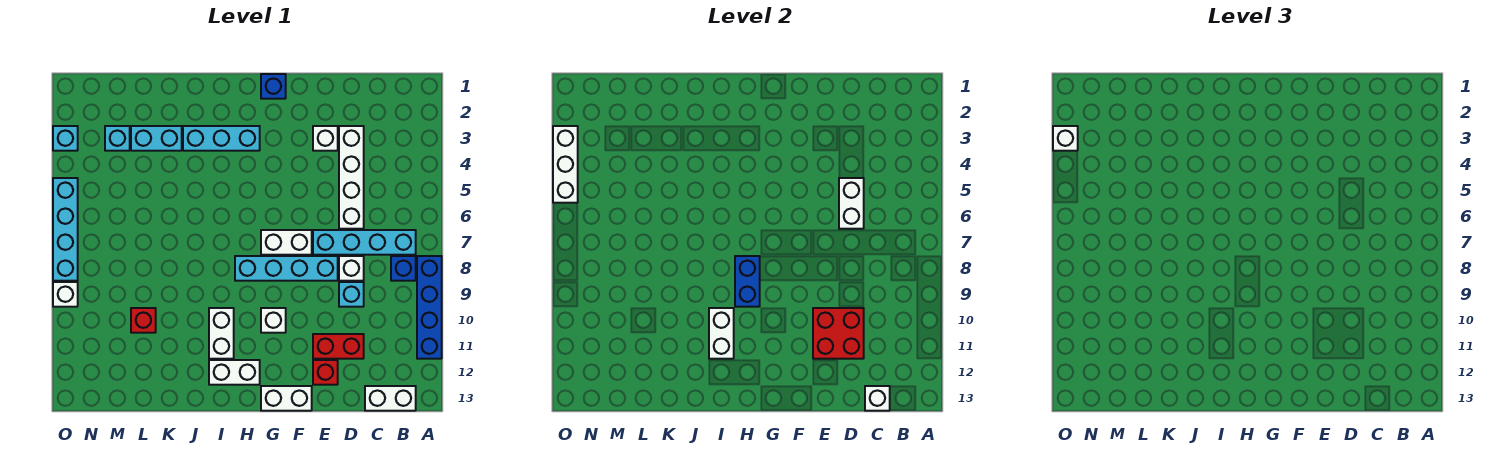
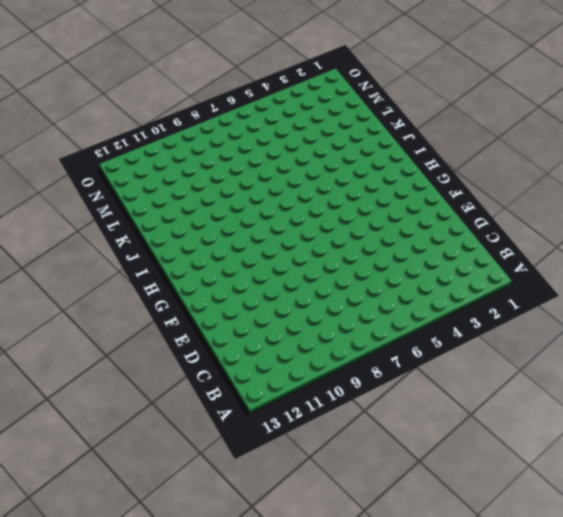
none -> blue 1x4 brick [417,256,442,359]
none -> cyan 1x4 brick [313,230,416,255]
none -> blue 1x1 brick [391,256,416,281]
none -> white 1x2 brick [365,386,416,411]

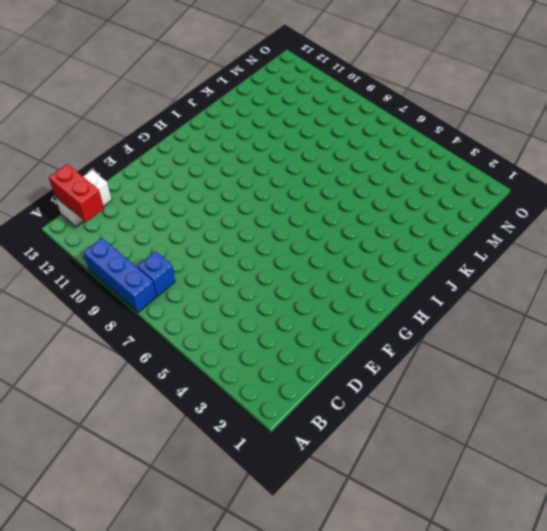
blue 1x3 brick [83,238,156,313] -> blue 1x4 brick [417,256,442,359]
red 1x2 brick [48,164,104,222] -> red 1x2 brick turned to [313,334,364,359]
none -> cyan 1x4 brick [313,230,416,255]
none -> white 1x4 brick [339,126,364,229]
none -> white 1x1 brick [339,256,364,281]
none -> cyan 1x1 brick [339,282,364,307]

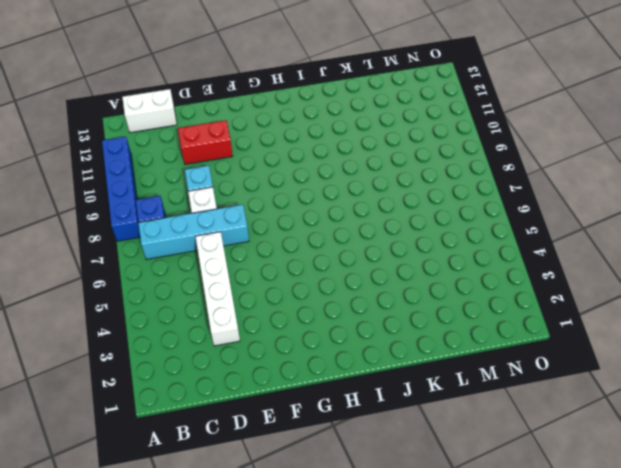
none -> white 1x1 brick [313,126,338,151]
none -> cyan 1x4 brick [235,256,338,281]
none -> red 1x1 brick [313,360,338,385]
none -> white 1x2 brick [261,230,312,255]

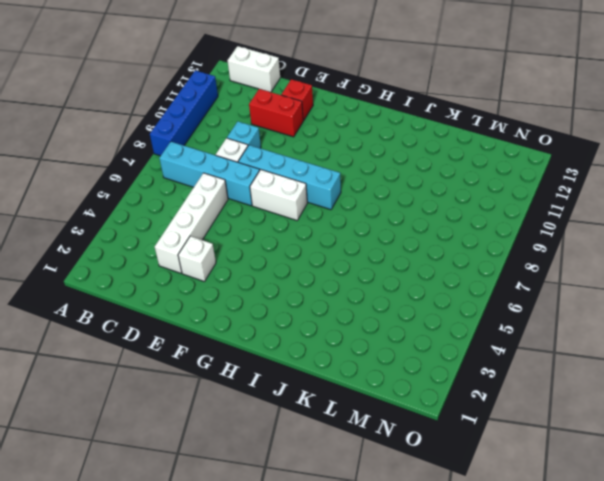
none -> blue 1x1 brick [391,256,416,281]
none -> white 1x2 brick [261,386,312,411]
none -> blue 1x1 brick [261,74,286,99]
none -> white 1x1 brick [261,308,286,333]

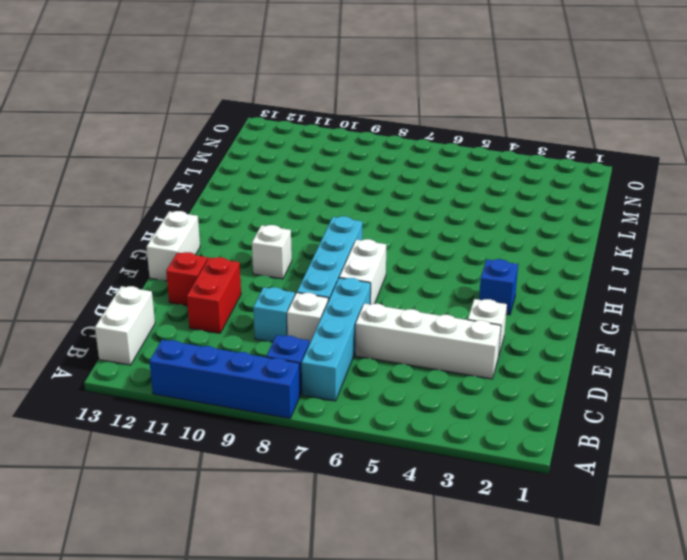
blue 1x1 brick [479,259,518,315] -> blue 1x1 brick moved to [261,74,286,99]
none -> cyan 1x3 brick [183,126,260,151]
none -> white 1x2 brick [209,360,260,385]
none -> white 1x2 brick [209,308,234,359]
none -> cyan 1x2 brick [131,126,182,151]

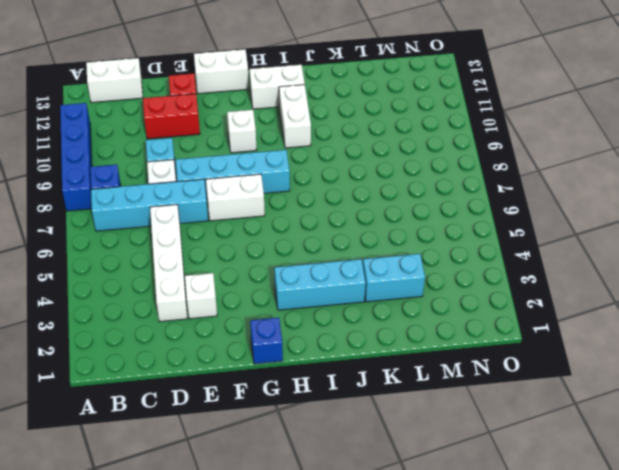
none -> red 1x1 brick [131,308,156,333]
none -> cyan 1x1 brick [105,126,130,151]
none -> cyan 1x1 brick [53,126,78,151]
none -> cyan 1x4 brick [53,178,78,281]

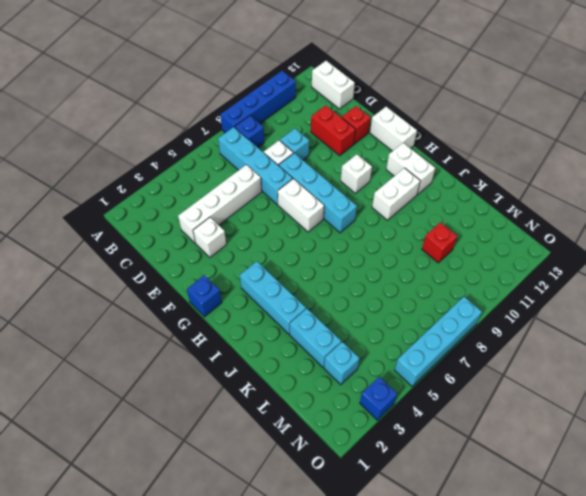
blue 1x1 brick [360,377,397,420] -> cyan 1x1 brick [53,126,78,151]
none -> white 1x1 brick [53,282,78,307]
none -> white 1x1 brick [865,386,890,411]
none -> white 1x2 brick [839,178,864,229]
none -> red 2x2 brick [813,308,864,359]

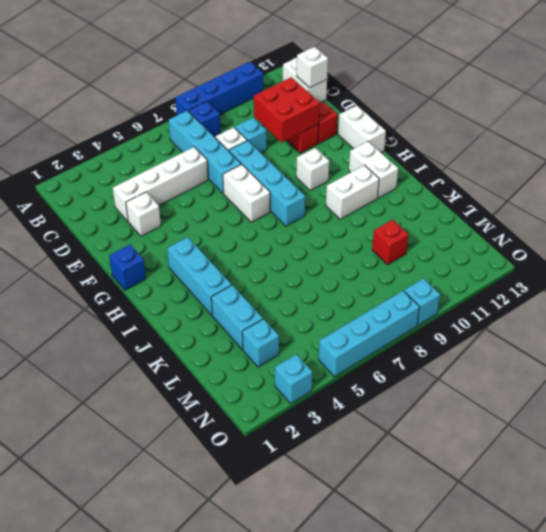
cyan 1x1 brick [404,278,440,325] -> white 1x1 brick [53,282,78,307]
none -> white 1x2 brick [839,178,864,229]
none -> blue 1x2 brick [735,256,760,307]
none -> white 1x2 brick [709,308,734,359]
none -> white 1x3 brick [553,126,578,203]

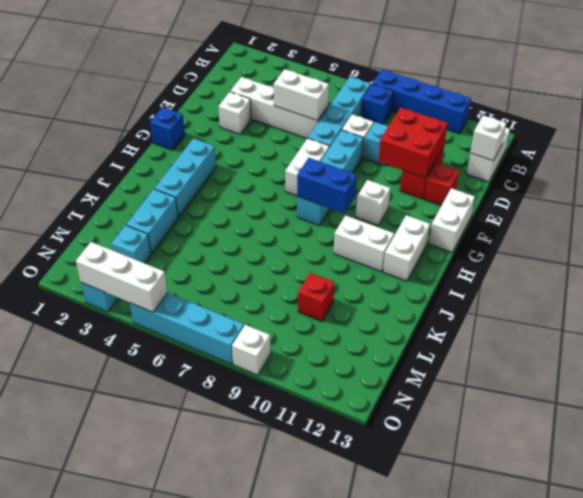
none -> white 1x2 brick [709,308,734,359]
none -> white 1x1 brick [1053,126,1078,151]

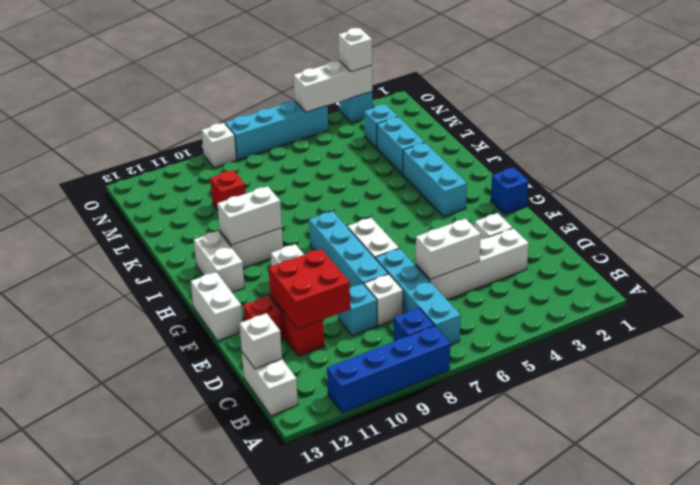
none -> blue 1x2 brick [735,256,760,307]

